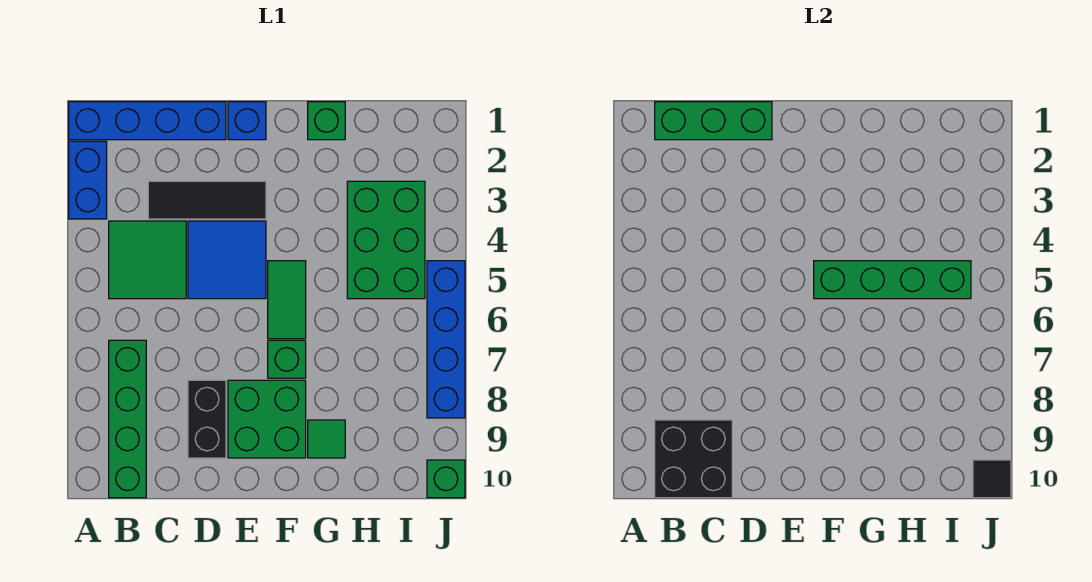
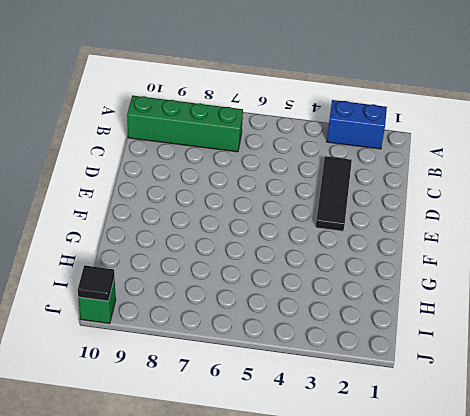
none -> blue 1x4 brick [69,102,226,140]
none -> green 2x2 tile [109,221,186,299]
none -> blue 2x2 tile [188,221,266,299]

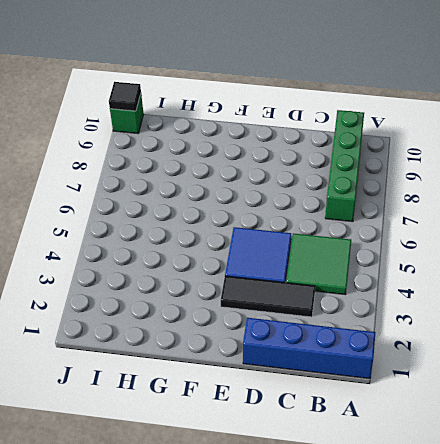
none -> blue 1x2 brick [69,141,107,219]
none -> black 1x2 brick [188,380,226,458]
none -> blue 1x1 brick [228,102,266,140]

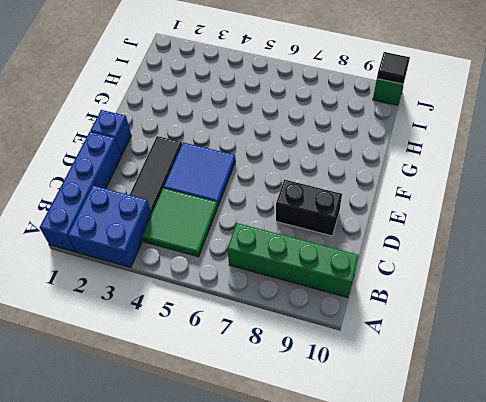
blue 2x2 brick [68,186,152,267] -> blue 1x2 brick [69,141,107,219]
none -> green 2x2 brick [228,380,306,458]
none -> green 1x2 tile [268,261,306,339]
none -> green 1x1 brick [268,340,306,378]

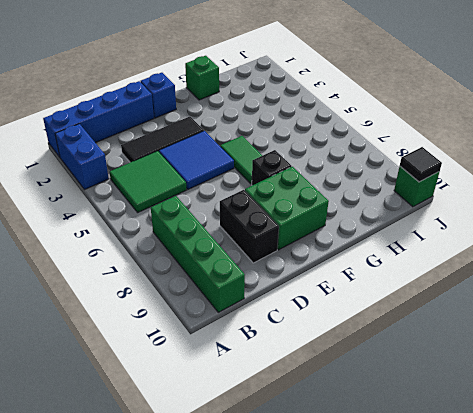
black 1x1 brick [252,150,291,185] -> green 1x1 brick [268,340,306,378]
none -> green 1x1 tile [308,420,345,458]
none -> green 2x3 brick [347,181,425,299]
none -> blue 1x4 brick [427,261,465,418]

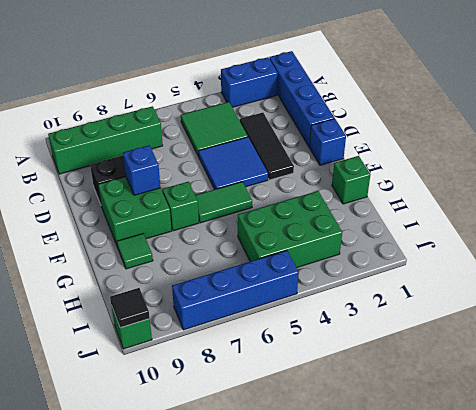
blue 1x1 brick [123,145,161,195] -> none
none -> green 1x3 brick [655,102,772,140]
none -> black 2x2 brick [655,420,732,498]
none -> green 1x4 brick [814,261,971,299]

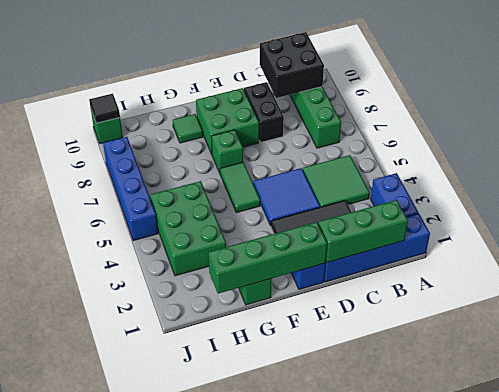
green 1x4 brick [208,222,327,294] -> green 1x4 brick moved to [814,261,971,299]

